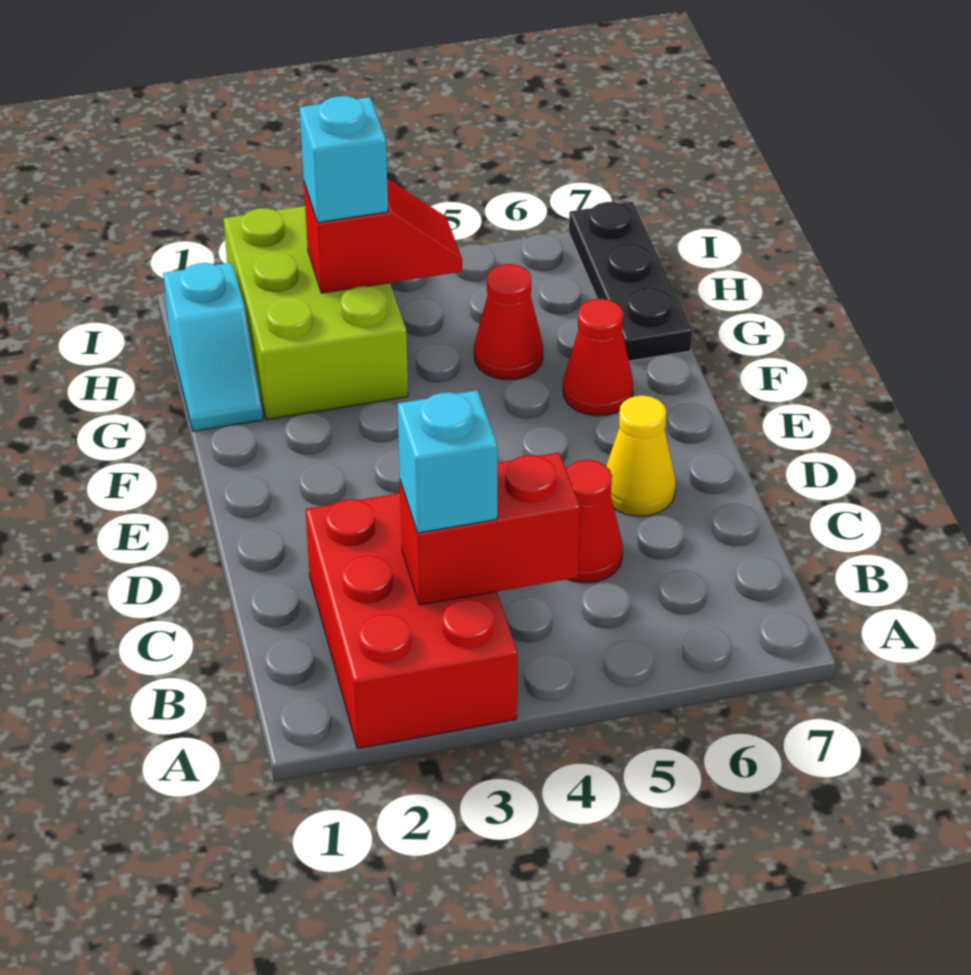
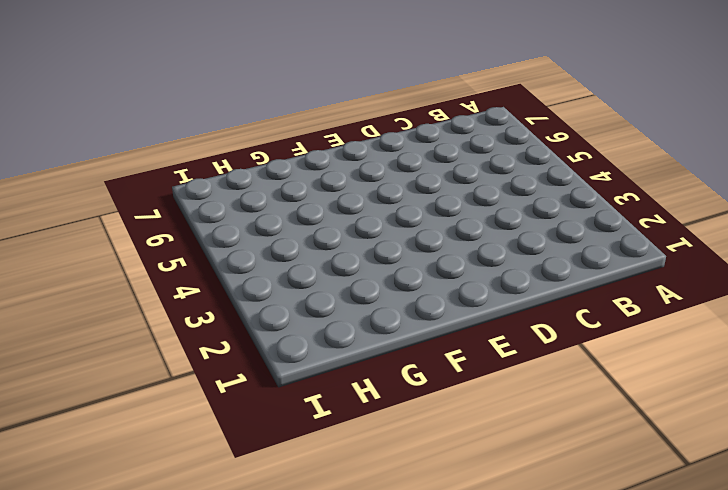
none -> red 2x3 brick [305,493,517,749]
none -> red 1x1 cone [566,460,623,583]
none -> yellow 1x1 cone [606,396,676,516]

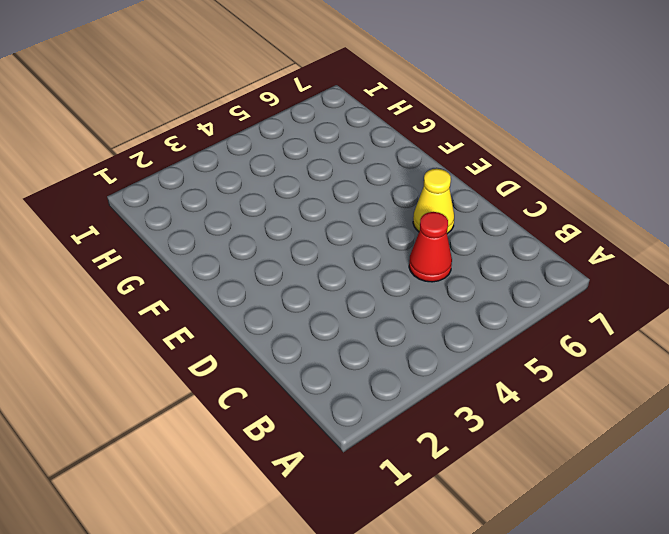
none -> red 2x3 brick [305,493,517,749]
none -> red 1x1 cone [563,299,633,416]
none -> cyan 1x2 slope [163,263,263,431]

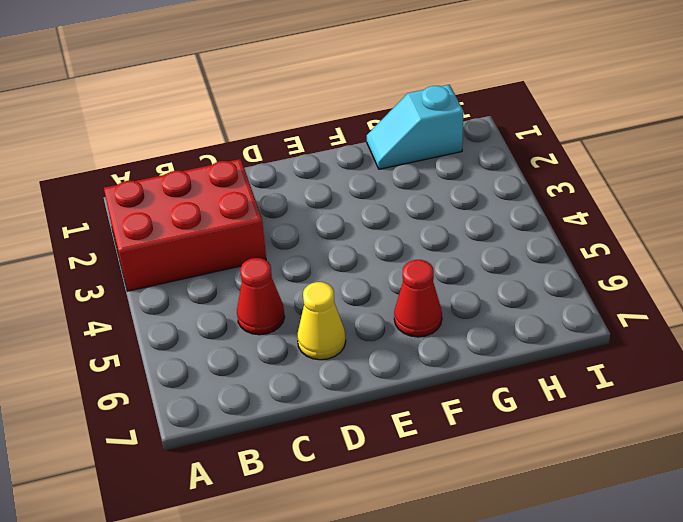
none -> lime 2x3 brick [223,206,408,419]
none -> red 1x1 cone [474,264,543,380]
none -> black 1x3 plate [569,202,692,361]

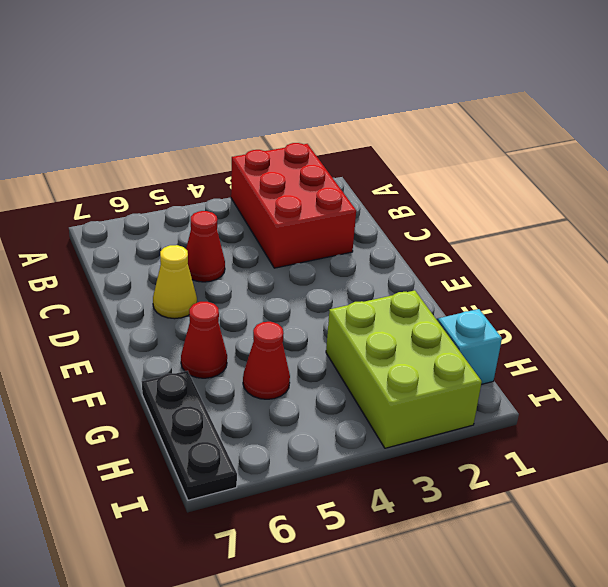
none -> red 1x2 brick [400,453,580,605]
none -> red 1x2 slope [304,178,462,293]
none -> cyan 1x1 brick [398,390,498,533]

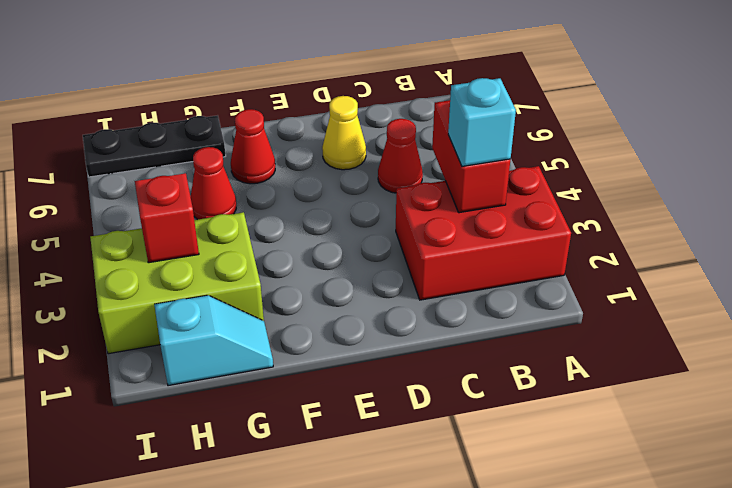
none -> cyan 1x1 brick [299,96,388,222]

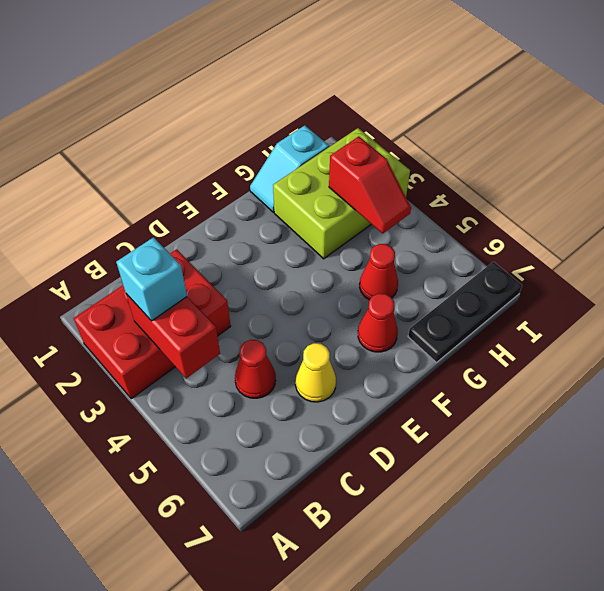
none -> cyan 1x1 brick [299,96,388,222]

